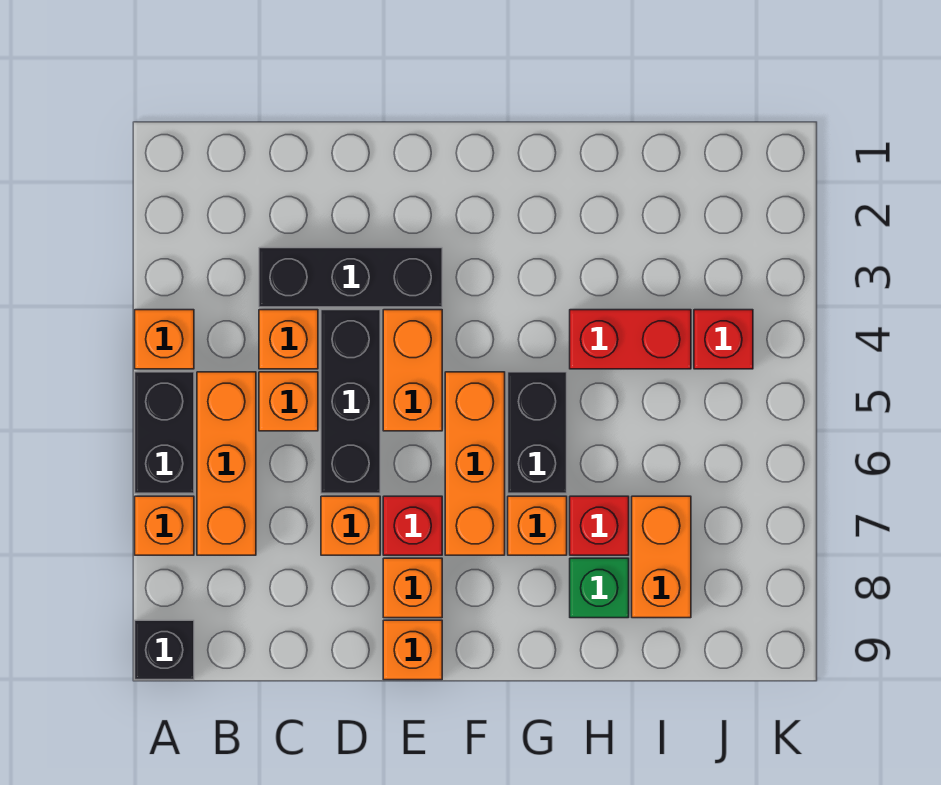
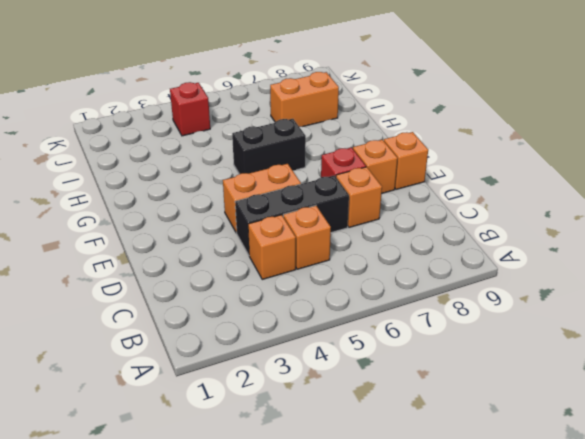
none -> orange 1x1 brick [135,310,194,369]
none -> black 1x2 brick [135,372,194,493]
none -> orange 1x1 brick [135,496,194,555]

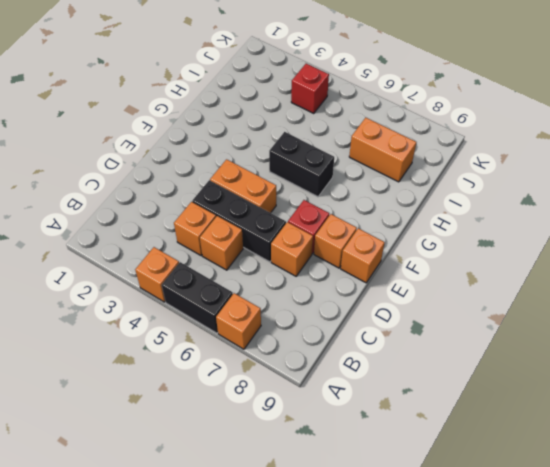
none -> black 1x1 brick [135,620,194,680]
none -> orange 1x3 brick [197,372,256,555]
none -> black 1x3 brick [259,248,442,307]

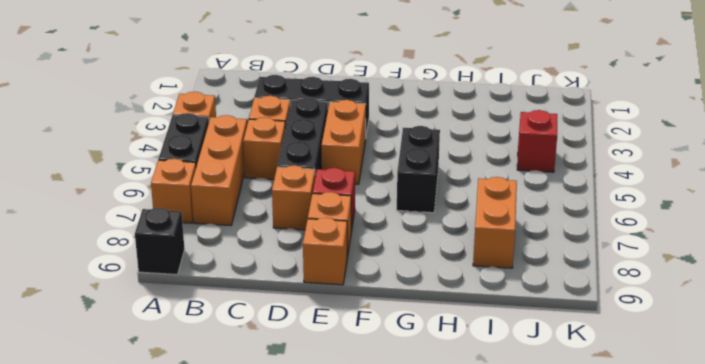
none -> orange 1x3 brick [445,372,505,555]
none -> orange 1x1 brick [508,496,567,555]
none -> red 1x2 brick [570,310,691,369]

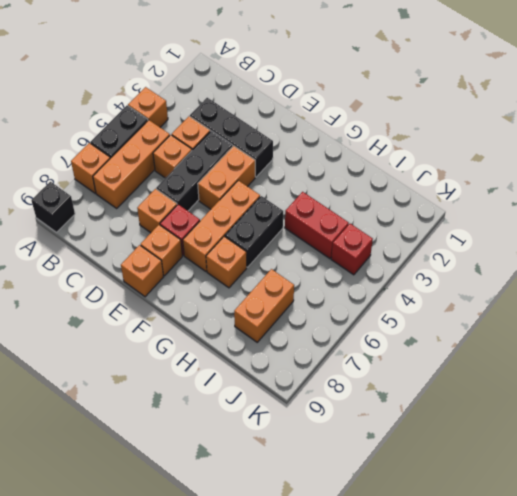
none -> red 1x1 brick [570,496,629,555]
none -> green 1x1 brick [570,558,629,618]

